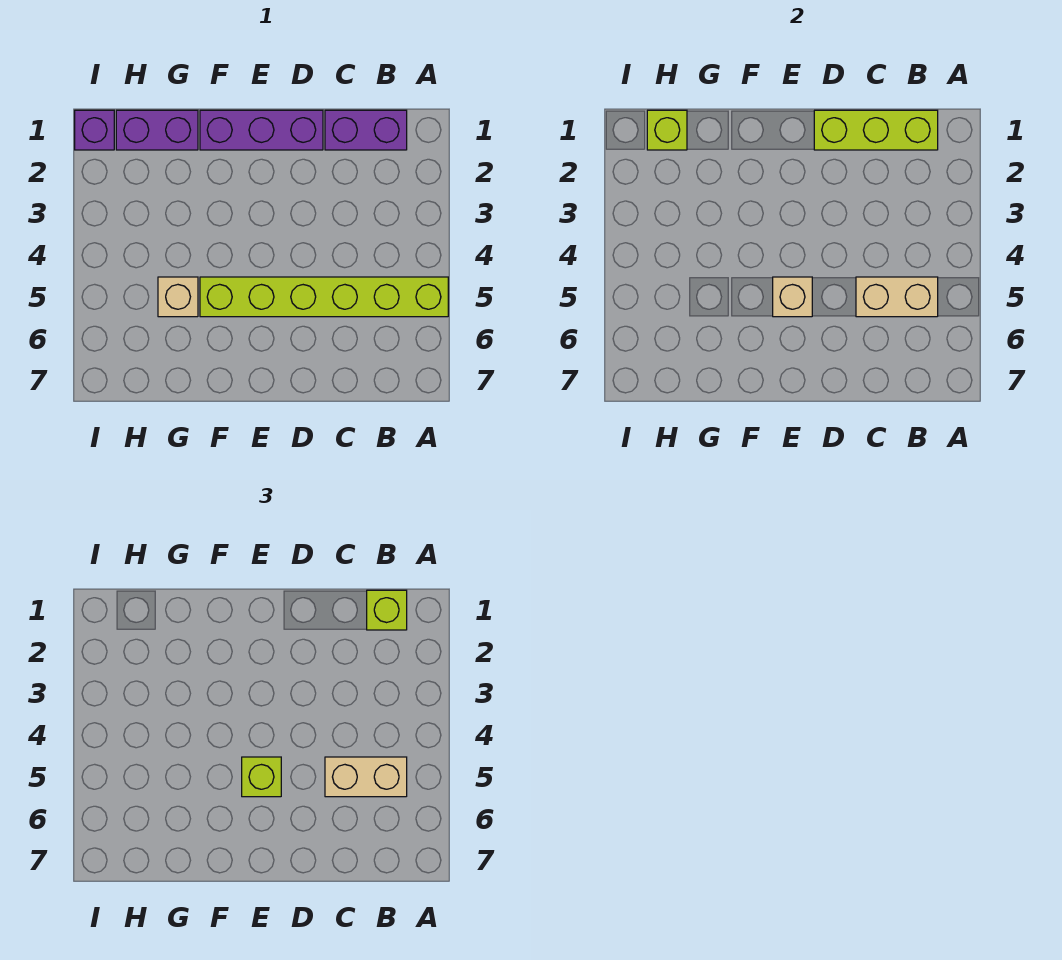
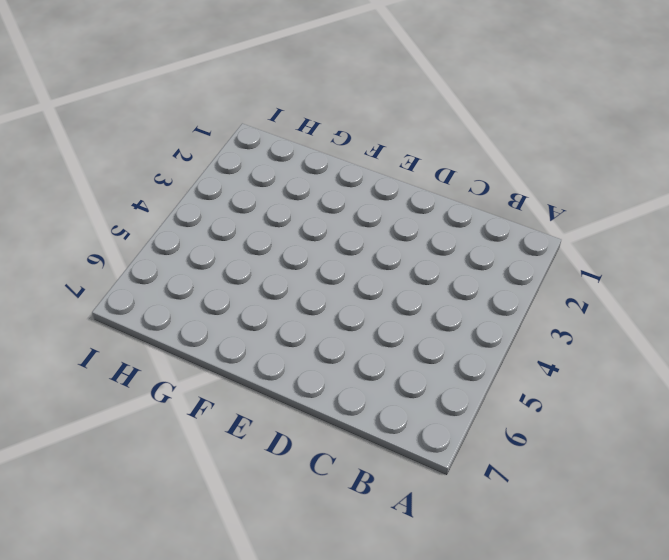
none -> lime 1x6 brick [200,277,448,317]
none -> purple 1x2 brick [325,110,407,150]
none -> purple 1x3 brick [200,110,323,150]

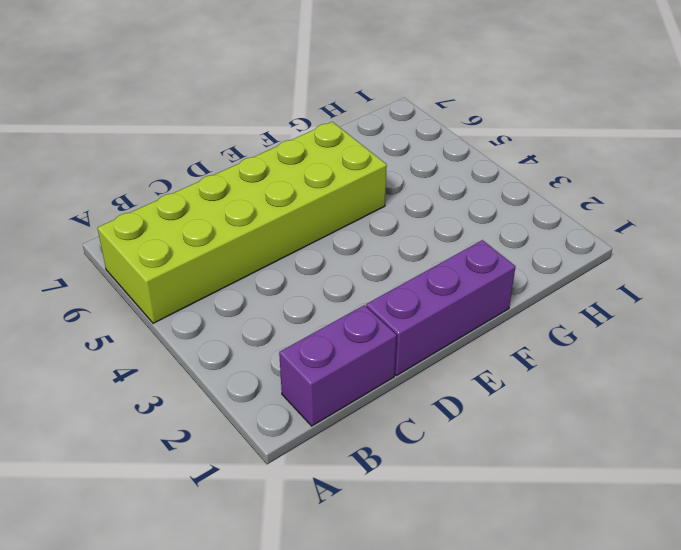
lime 2x6 brick [97,122,387,323] -> lime 1x6 brick [200,277,448,317]
none -> purple 1x2 brick [116,110,198,150]
none -> tan 1x1 brick [158,277,198,317]
none -> purple 1x1 brick [75,110,114,150]

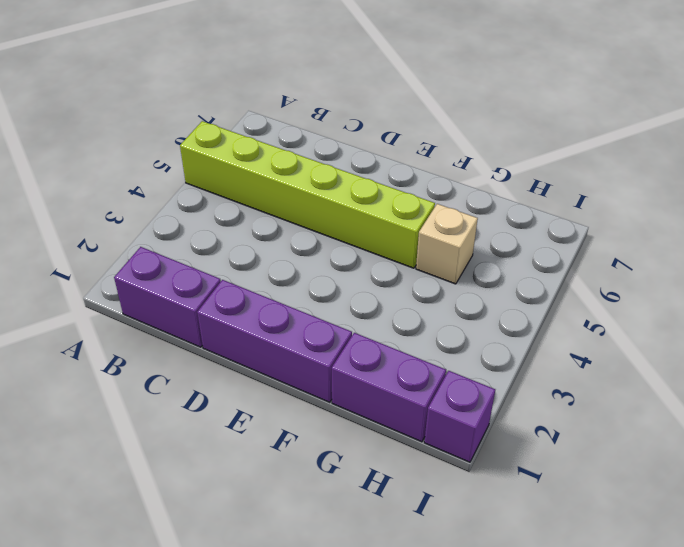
none -> lime 1x3 brick [814,110,938,150]
none -> tan 1x2 brick [856,277,938,317]
none -> tan 1x1 brick [773,277,812,317]

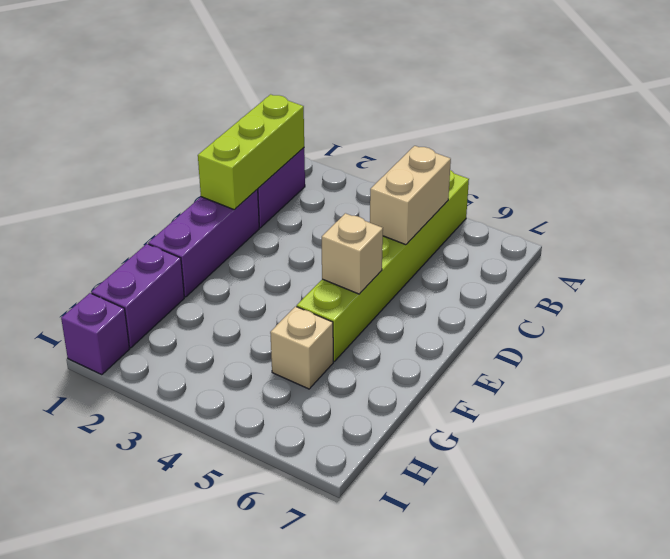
none -> lime 1x1 brick [647,110,687,150]
none -> lime 1x1 brick [367,590,407,630]
none -> tan 1x2 brick [325,757,407,797]

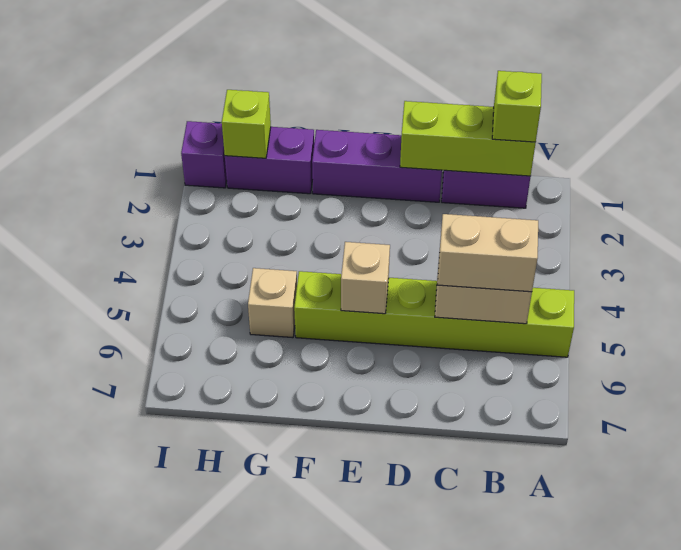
none -> lime 1x1 brick [242,757,281,797]

